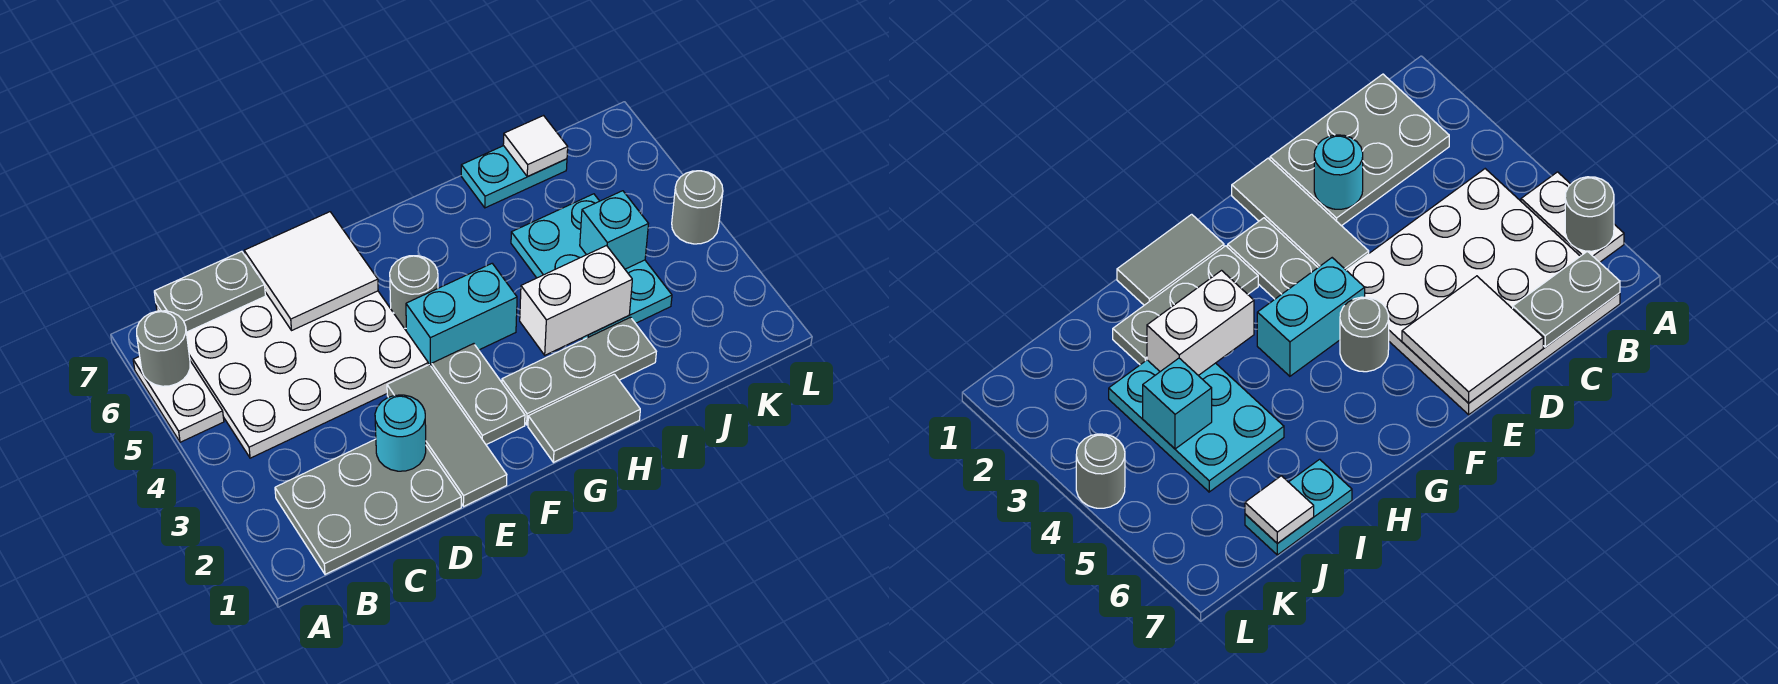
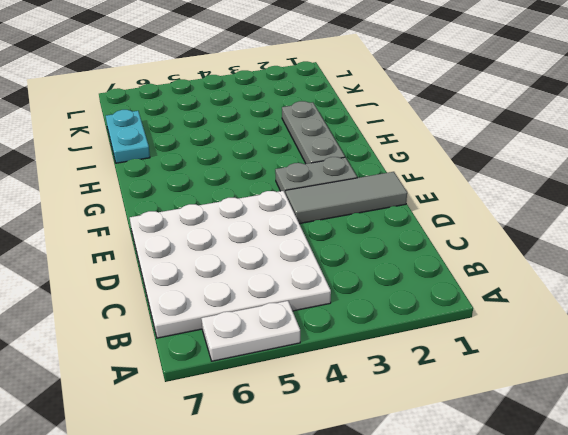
none -> grey 2x3 plate [275,439,461,574]
none -> cyan 1x2 brick [406,264,517,367]
none -> grey 1x1 round brick [390,256,438,328]

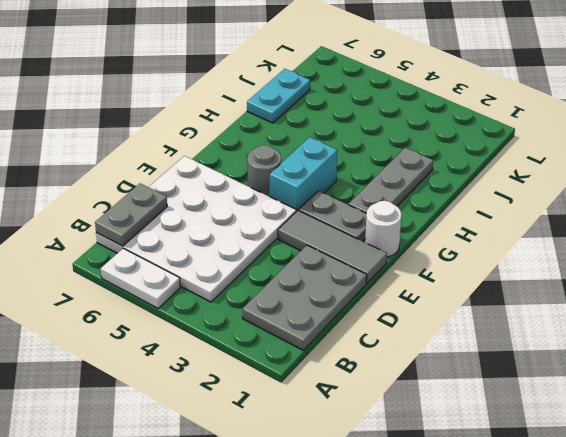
white 1x1 round brick [365,201,401,257] -> none
none -> grey 1x2 tile [528,374,640,462]
none -> cyan 2x3 plate [511,194,672,340]
none -> grey 1x1 round brick [672,171,723,244]

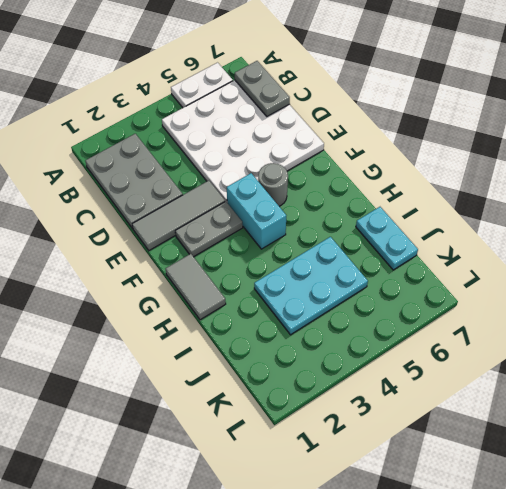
none -> grey 1x3 plate [502,317,656,425]
none -> grey 1x1 round brick [672,171,723,244]
none -> grey 1x1 round brick [137,311,190,386]

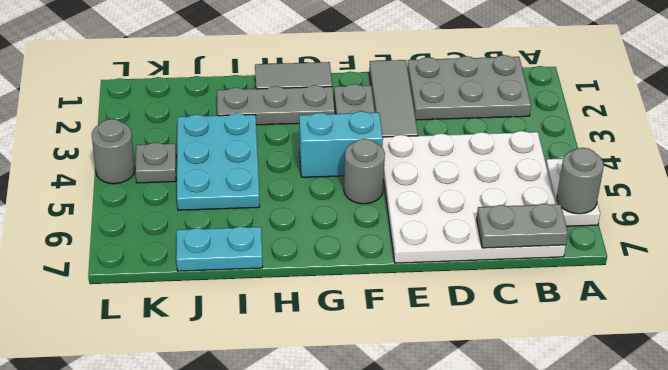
grey 1x1 plate [135,143,176,183] -> none
none -> cyan 1x1 round brick [375,395,426,471]
none -> white 2x2 tile [244,212,378,330]
none -> white 1x2 brick [520,246,632,355]

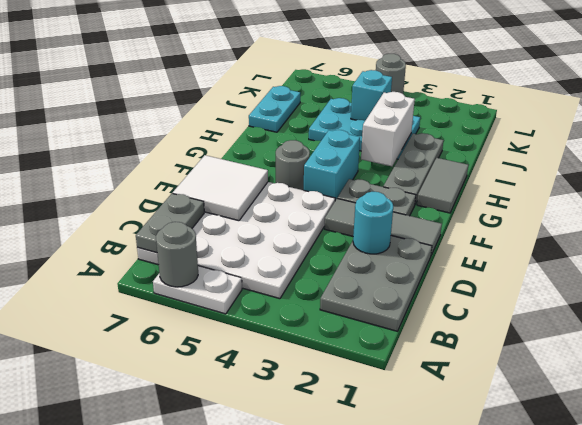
none -> white 1x1 tile [503,116,568,177]

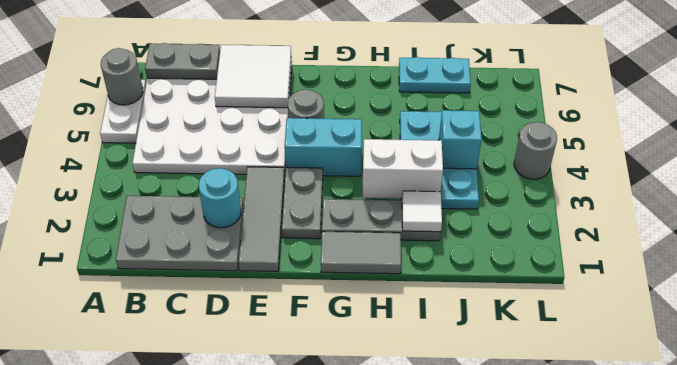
white 1x1 tile [402,191,442,232] -> white 1x1 tile moved to [503,116,568,177]

